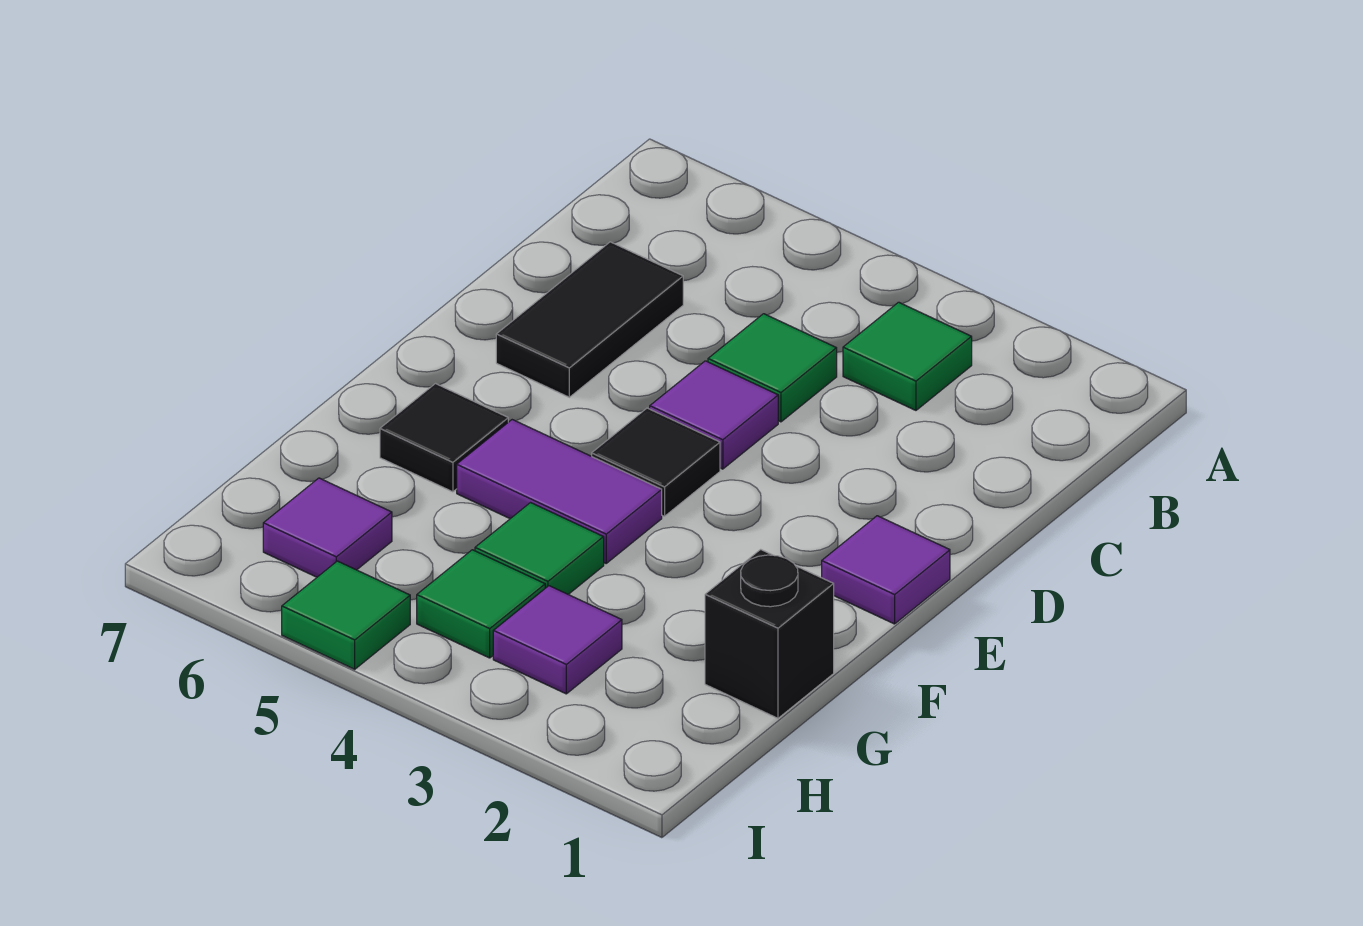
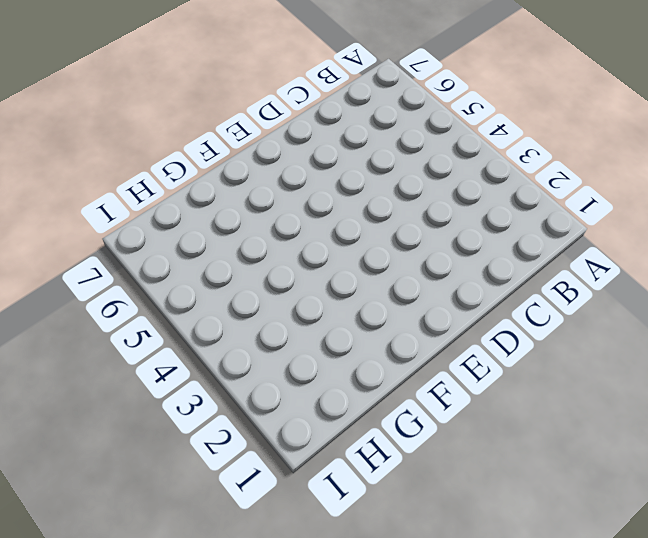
none -> green 1x1 tile [843,302,972,410]
none -> green 1x1 tile [708,314,837,422]
none -> black 1x2 tile [496,242,683,397]

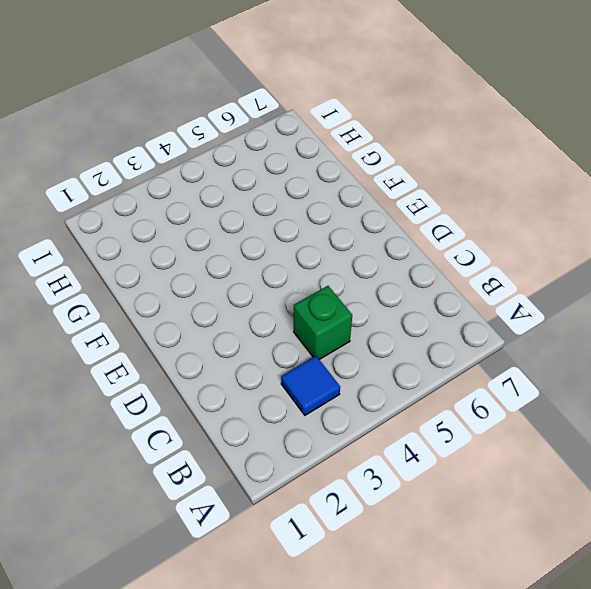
blue 1x1 tile [281,356,340,415] -> green 1x1 tile [843,302,972,410]
green 1x1 brick [294,286,352,360] -> green 1x1 tile [708,314,837,422]
none -> black 1x2 tile [496,242,683,397]
none -> purple 1x1 tile [650,361,778,469]
none -> purple 1x1 tile [822,516,950,624]

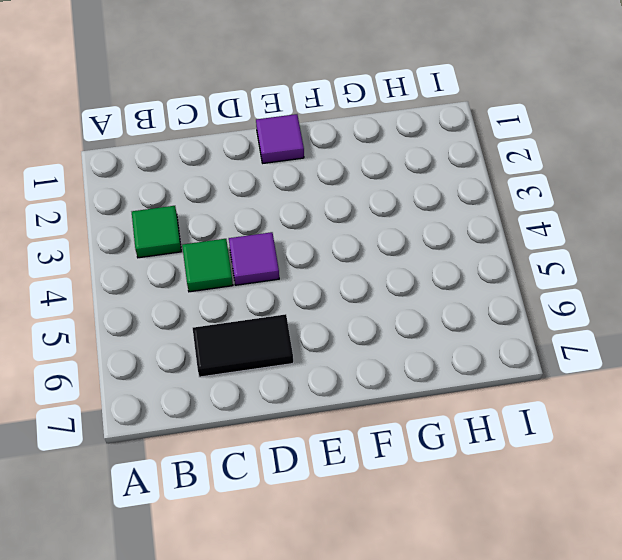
none -> black 1x1 tile [592,408,720,516]
none -> purple 1x2 tile [457,420,662,563]
none -> black 1x1 tile [380,384,508,492]

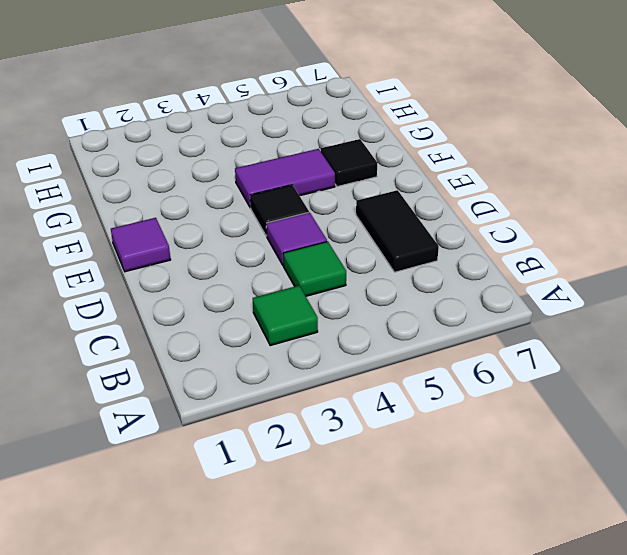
none -> black 1x1 brick [705,549,834,718]
none -> green 1x1 tile [475,503,604,594]
none -> purple 1x1 tile [493,586,622,694]

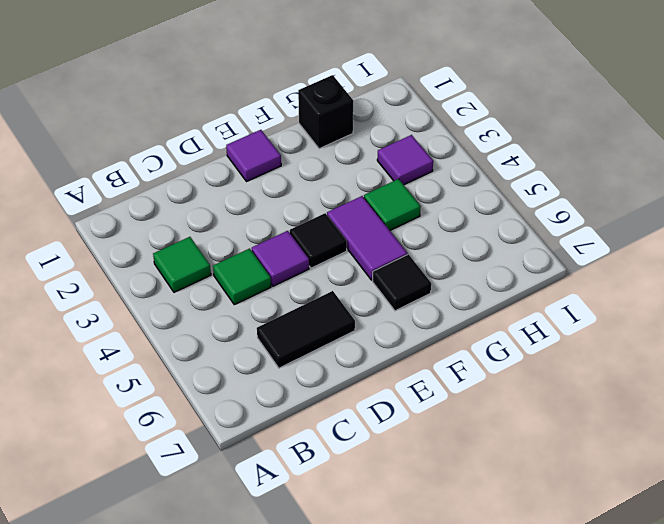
none -> green 1x1 tile [417,550,545,658]
none -> purple 1x1 tile [263,478,392,577]
none -> green 1x1 tile [282,561,410,669]

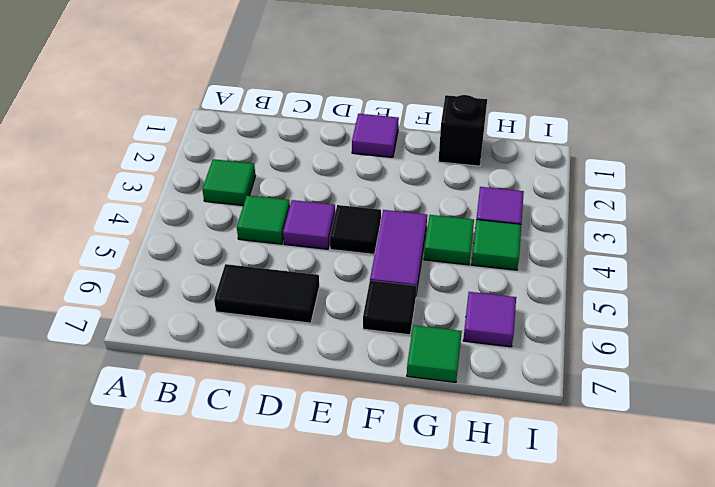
green 1x1 tile [407,325,462,382] -> green 1x1 tile moved to [282,561,410,669]

